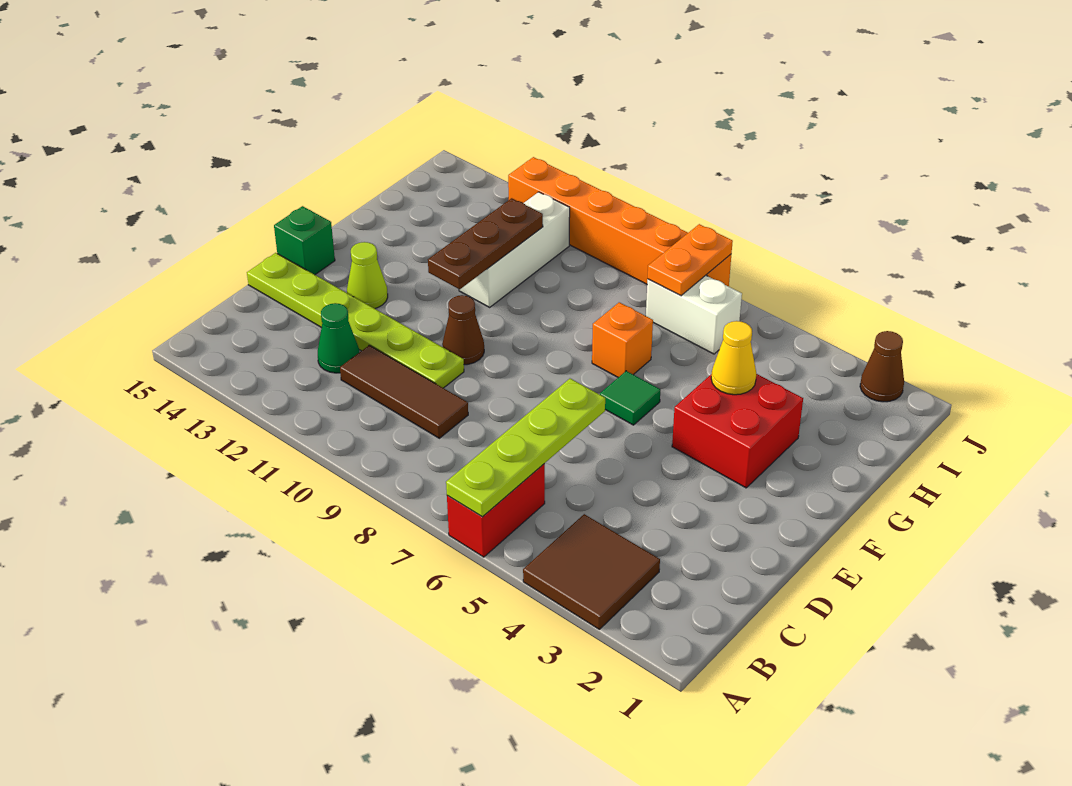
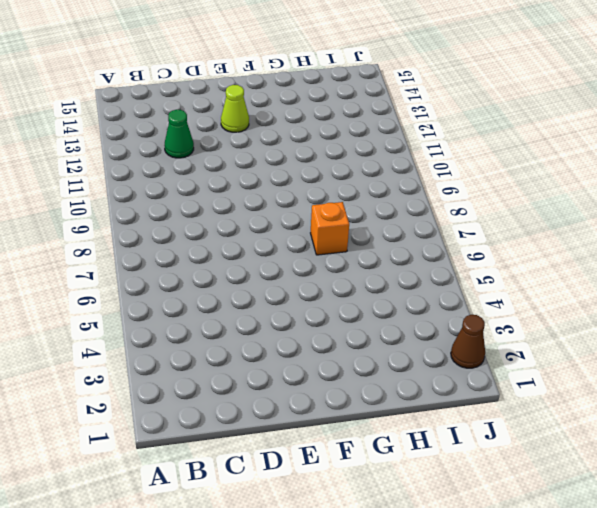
none -> brown 2x2 tile [523,514,660,629]
none -> red 1x2 brick [447,464,545,557]
none -> brown 1x3 tile [340,345,468,438]

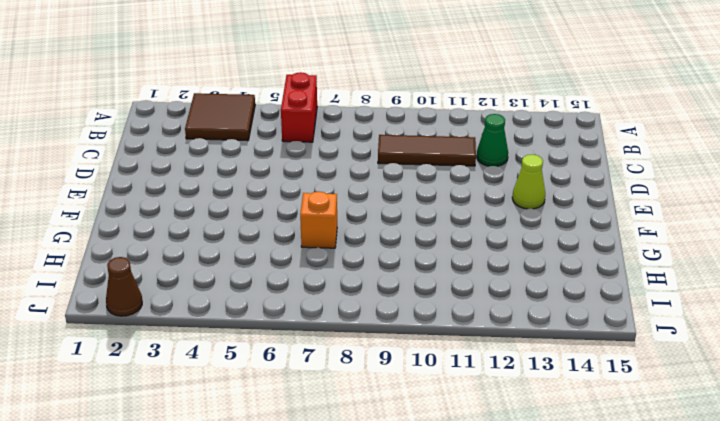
none -> lime 1x6 plate [247,253,464,388]
none -> brown 1x1 cone [442,295,484,365]
none -> green 1x1 brick [274,206,335,275]

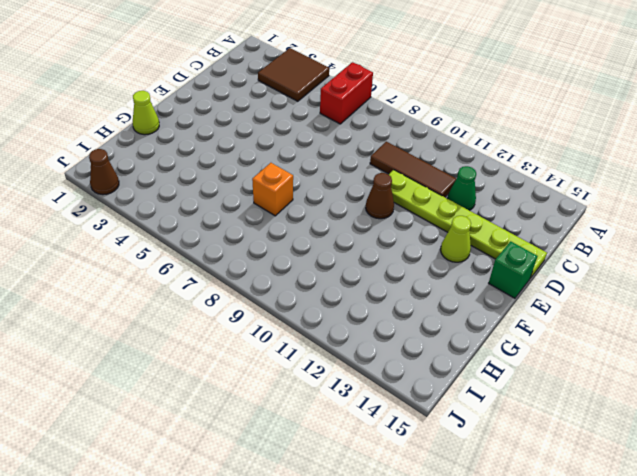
lime 1x1 cone [133,91,159,135] -> none
none -> red 2x2 brick [672,374,803,488]
none -> green 1x1 tile [600,371,660,425]
none -> white 1x3 brick [459,192,570,307]

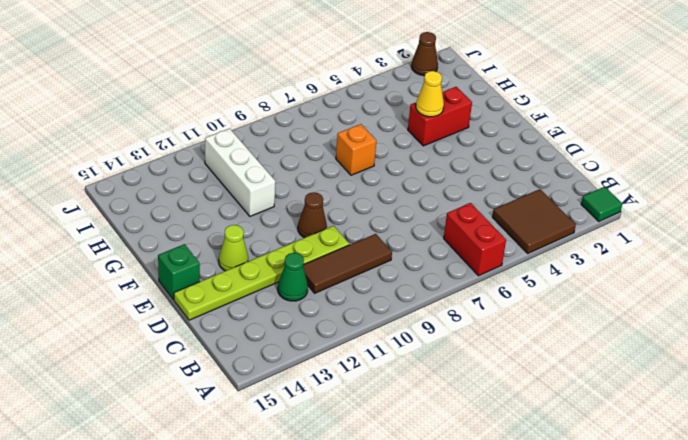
green 1x1 tile [581,187,622,221] -> green 1x1 tile moved to [600,371,660,425]
red 1x2 brick [408,87,472,146] -> red 2x2 brick [672,374,803,488]
none -> white 1x2 brick [646,275,742,354]
none -> orange 1x6 brick [508,157,731,286]
none -> lime 1x4 plate [446,379,605,517]

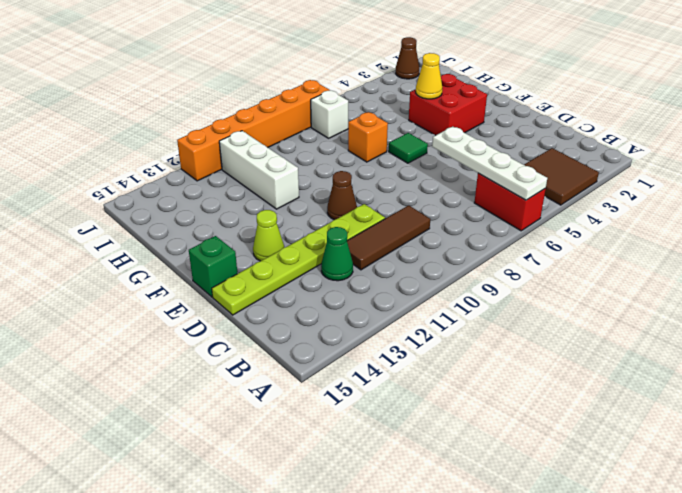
white 1x4 plate [432,127,547,200] -> lime 1x4 plate [446,379,605,517]
white 1x1 brick [311,91,348,138] -> white 1x2 brick [646,275,742,354]
none -> brown 1x3 plate [428,198,543,289]
none -> orange 1x2 plate [648,224,733,296]

